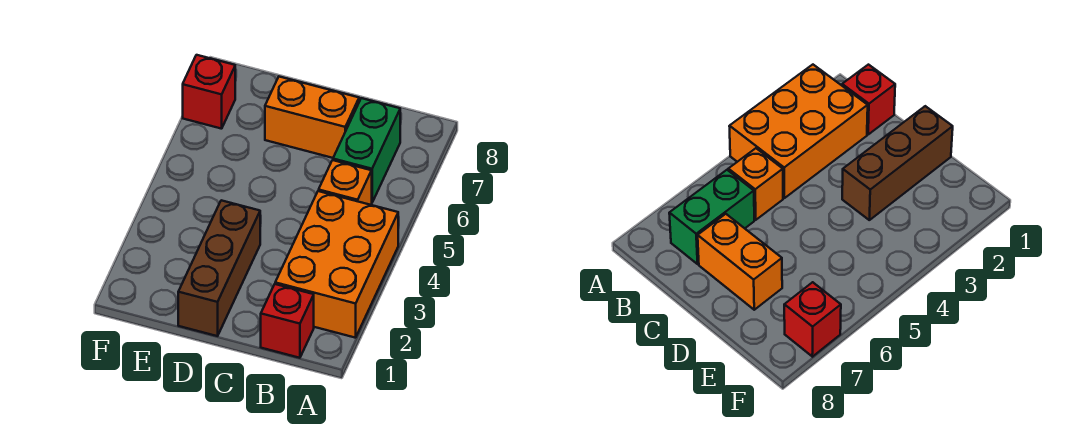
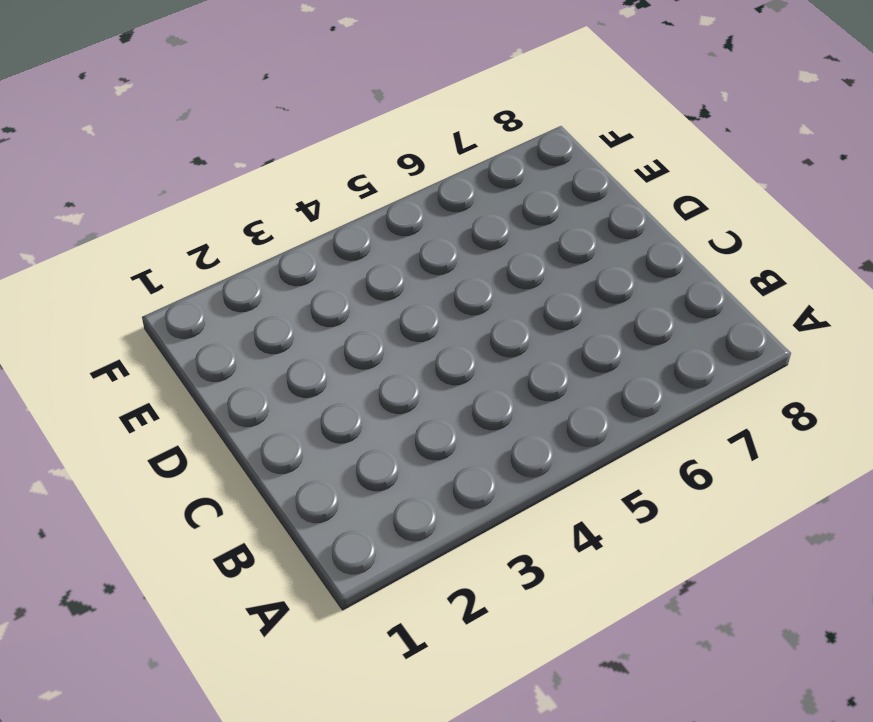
none -> orange 2x3 brick [275,191,398,338]
none -> red 1x1 brick [261,284,314,358]

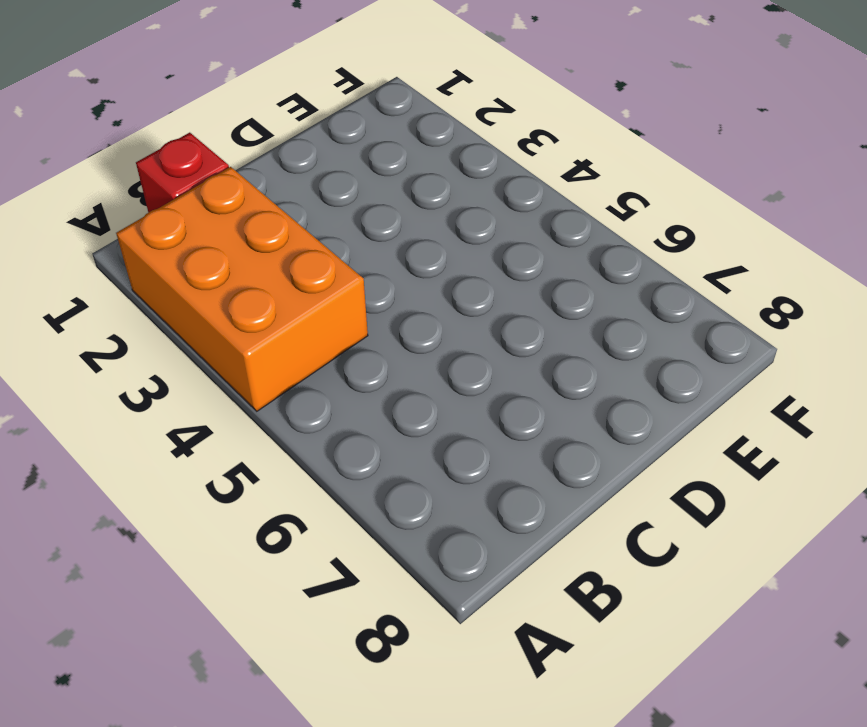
none -> orange 1x1 brick [319,160,372,205]
none -> green 1x2 brick [333,98,400,202]

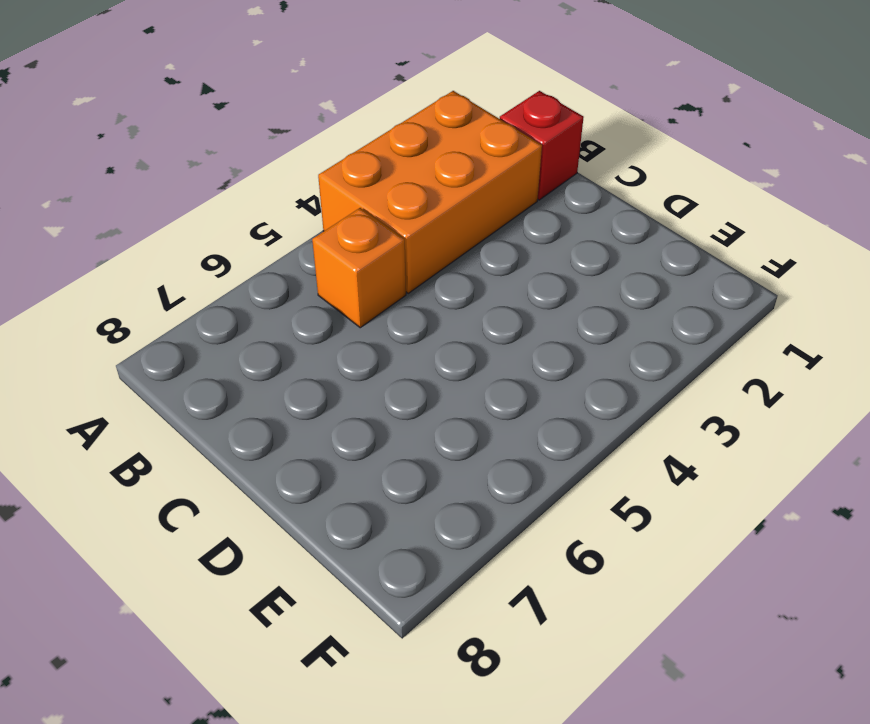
none -> green 1x2 brick [333,98,400,202]
none -> orange 1x2 brick [265,77,359,158]

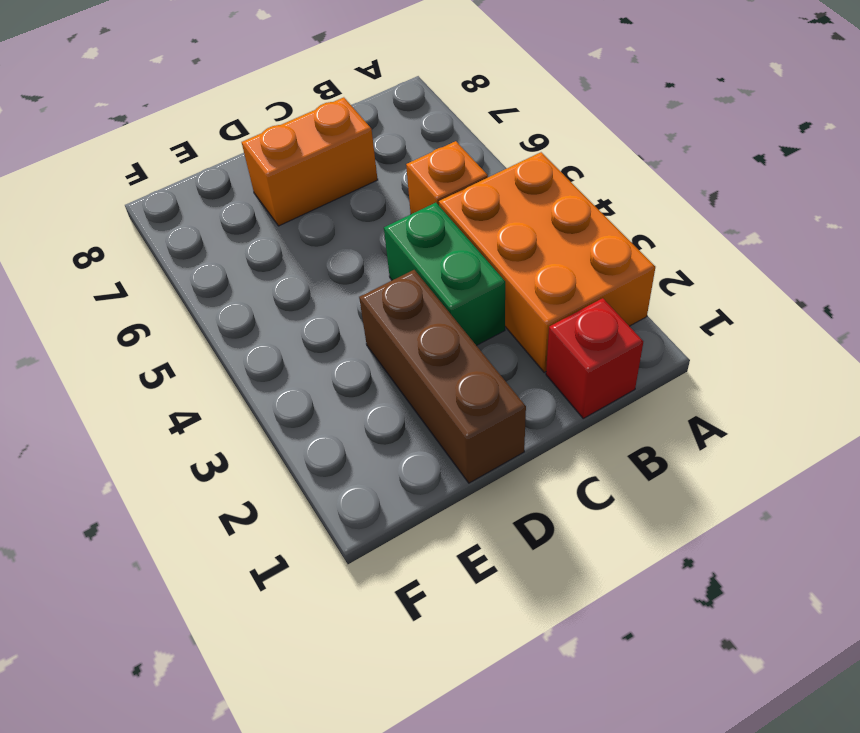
green 1x2 brick [384,203,505,346] -> green 1x2 brick moved to [333,98,400,202]
none -> red 1x1 brick [183,55,235,129]

